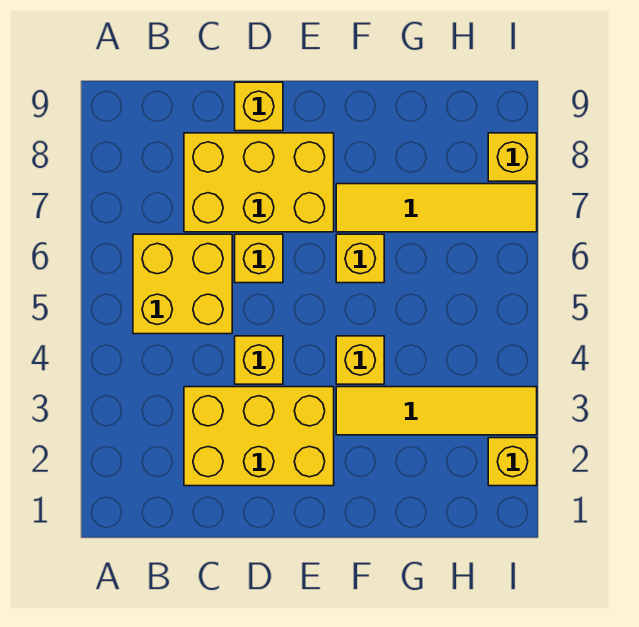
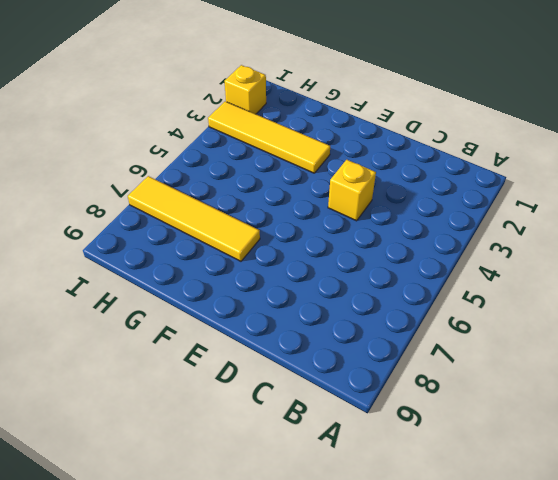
none -> yellow 2x2 brick [133,234,232,334]
none -> yellow 2x3 brick [184,387,334,486]
none -> yellow 2x3 brick [184,133,334,232]

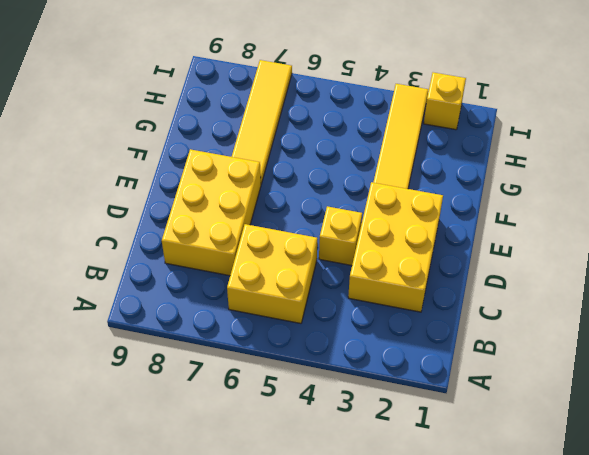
none -> yellow 1x1 brick [235,234,283,283]
none -> yellow 1x1 brick [235,82,283,131]
none -> yellow 1x1 brick [336,336,384,384]

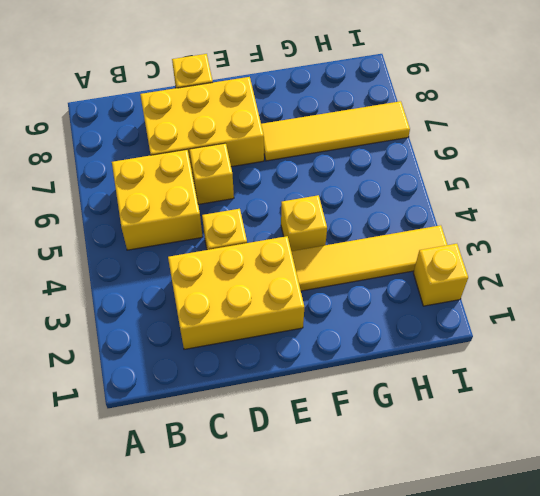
none -> yellow 1x1 brick [336,234,384,283]
none -> yellow 1x1 brick [488,133,537,181]

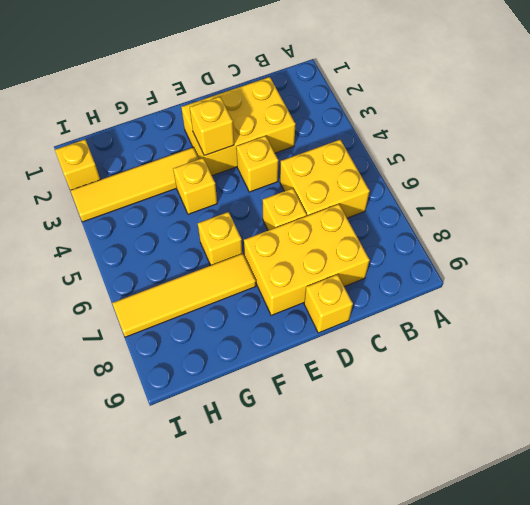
yellow 1x1 brick [190,97,234,156] -> yellow 1x1 brick moved to [488,133,537,181]

